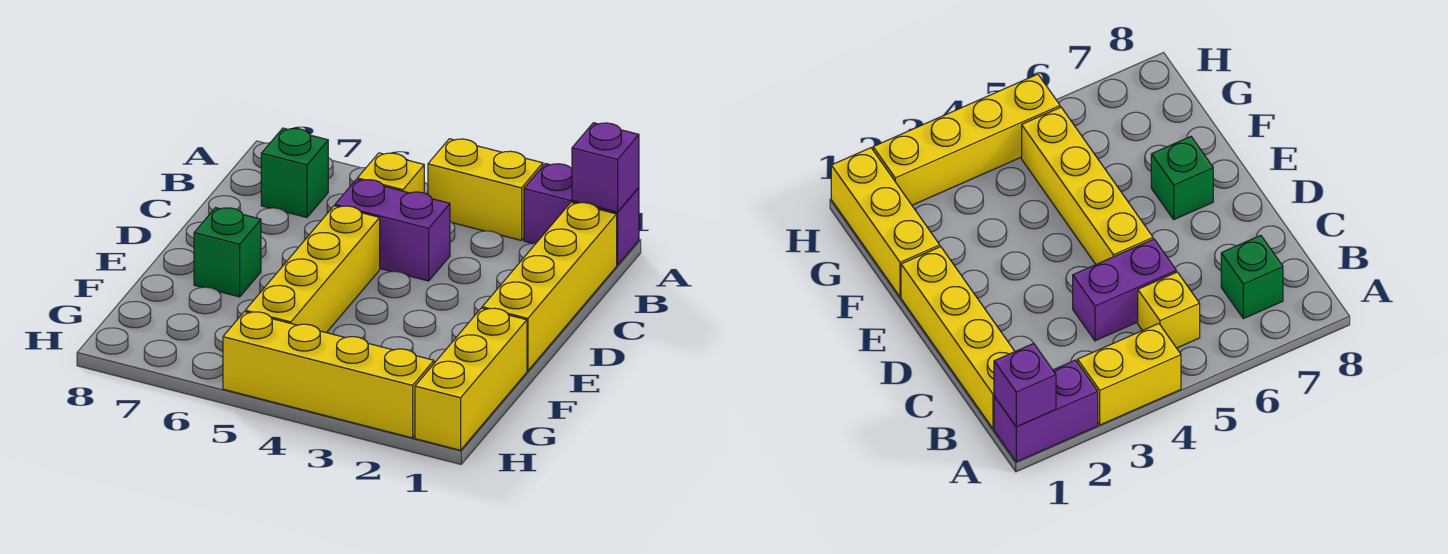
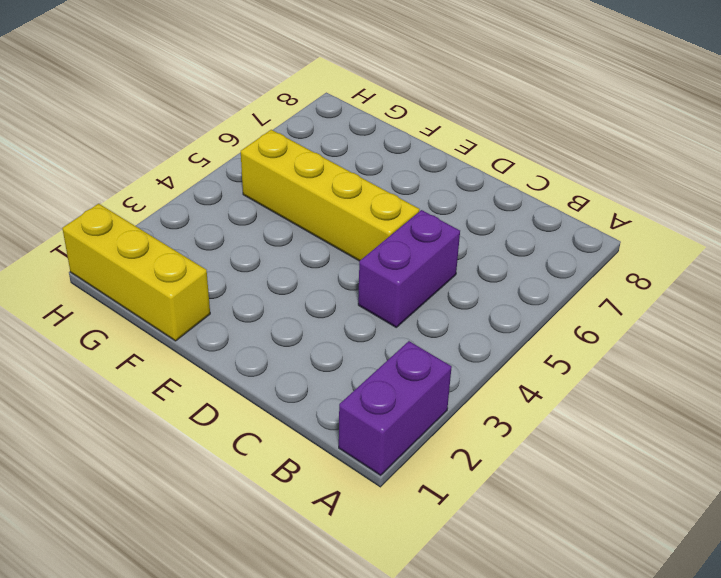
none -> yellow 1x2 brick [428,139,543,240]
none -> yellow 1x4 brick [482,202,617,371]

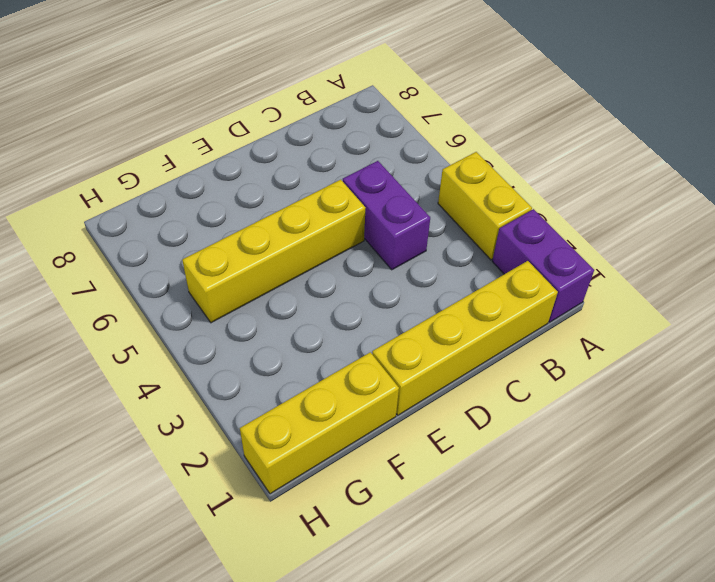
none -> yellow 1x1 brick [357,153,424,193]
none -> green 1x1 brick [261,128,328,217]

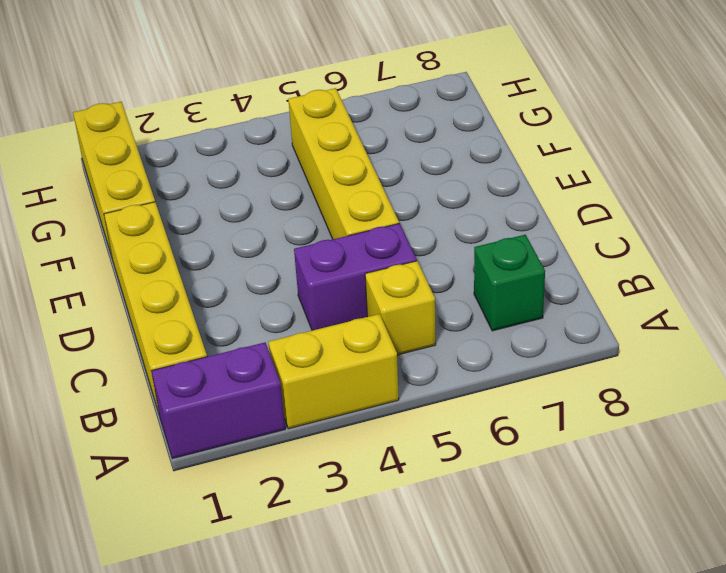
none -> green 1x1 brick [194,208,261,297]
none -> yellow 1x4 brick [223,312,434,438]

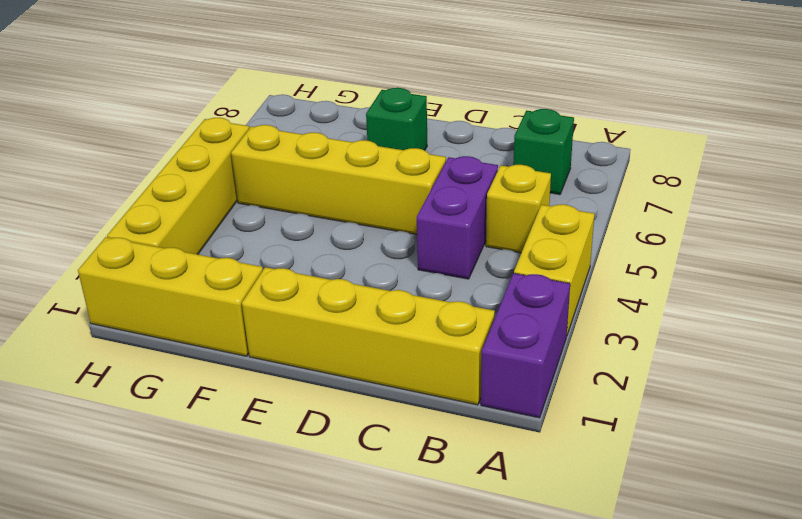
none -> purple 1x1 brick [572,123,639,212]

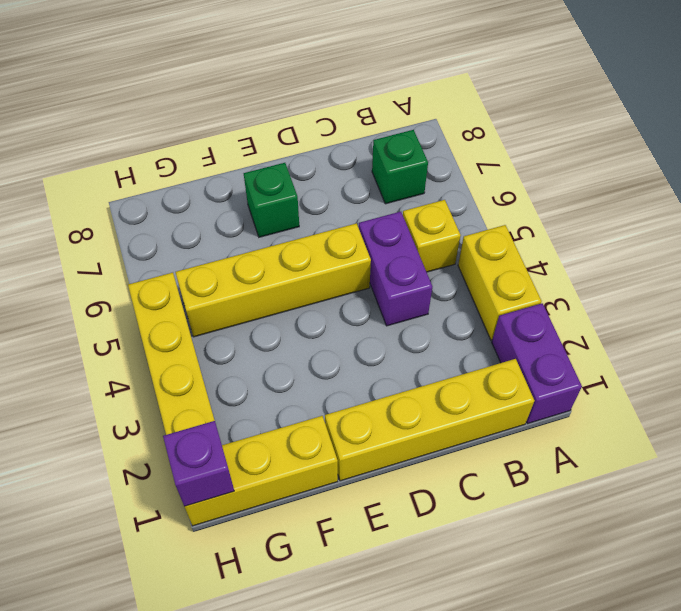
purple 1x1 brick [163,421,234,506] -> purple 1x1 brick moved to [572,123,639,212]

